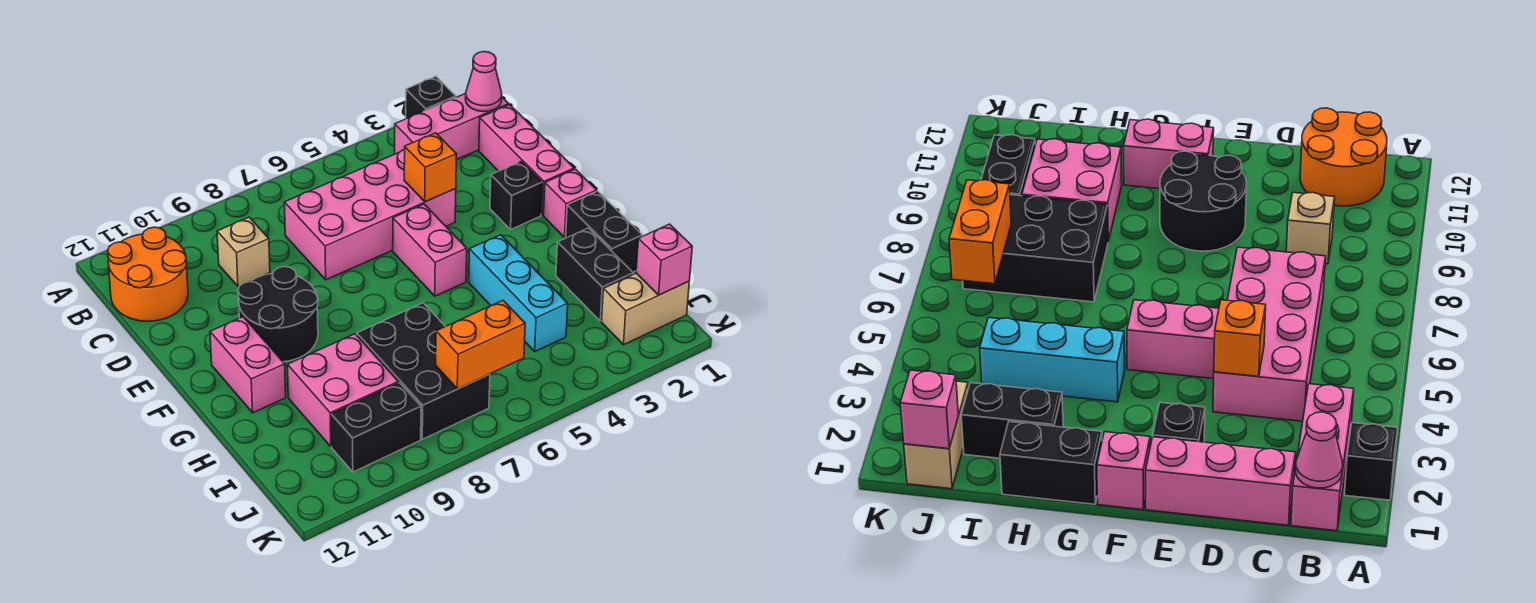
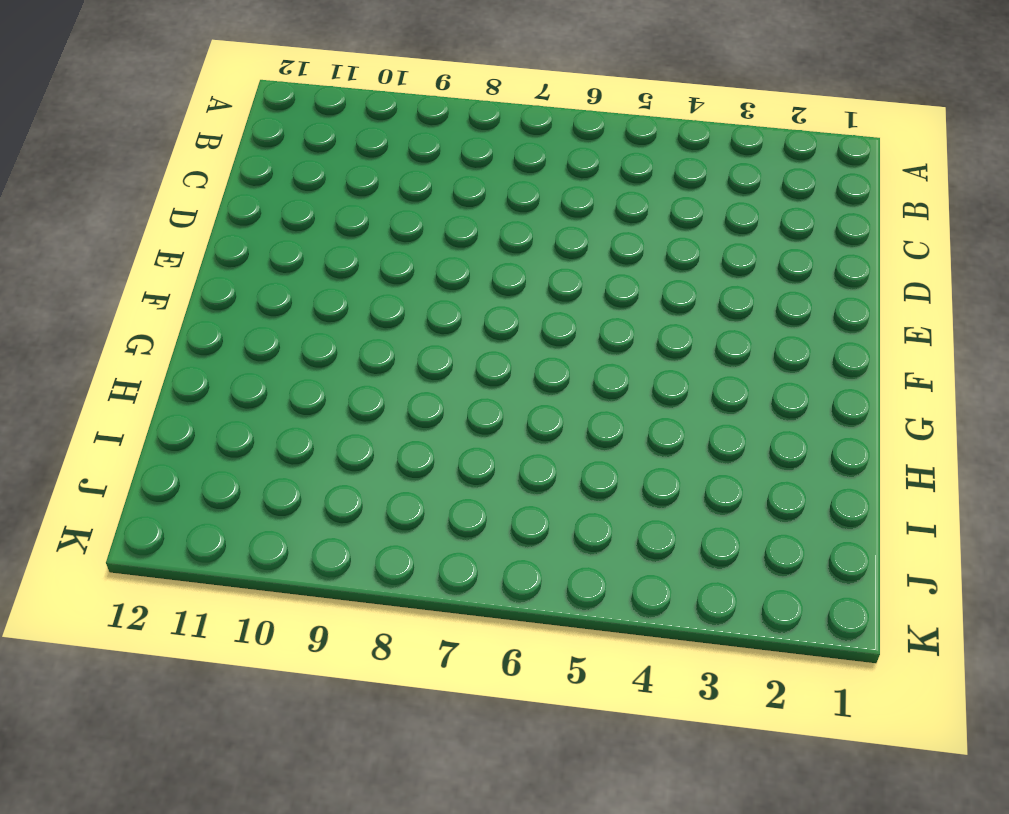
none -> black 1x1 brick [406,76,456,119]
none -> pink 1x3 brick [395,93,509,160]
none -> orange 2x2 round brick [108,227,188,321]

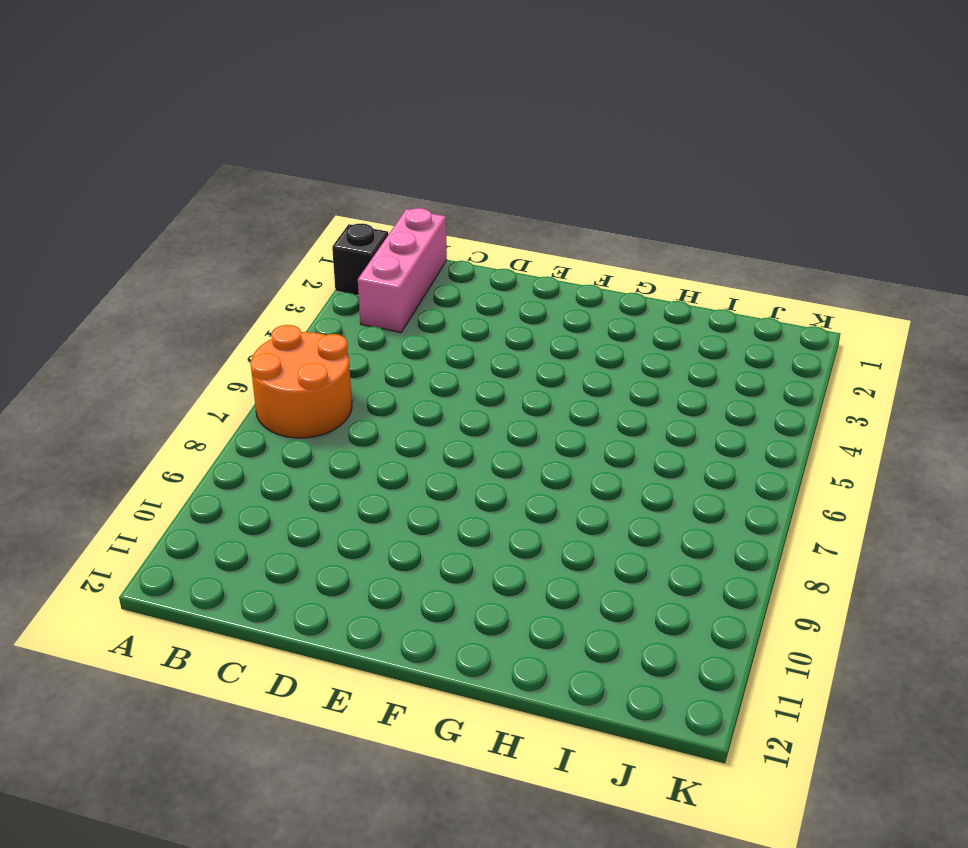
orange 2x2 round brick [250,325,352,438] -> orange 2x2 round brick moved to [108,227,188,321]
none -> pink 1x3 brick [479,105,574,215]
none -> pink 2x4 brick [284,150,456,280]
none -> tan 1x1 brick [217,217,270,286]

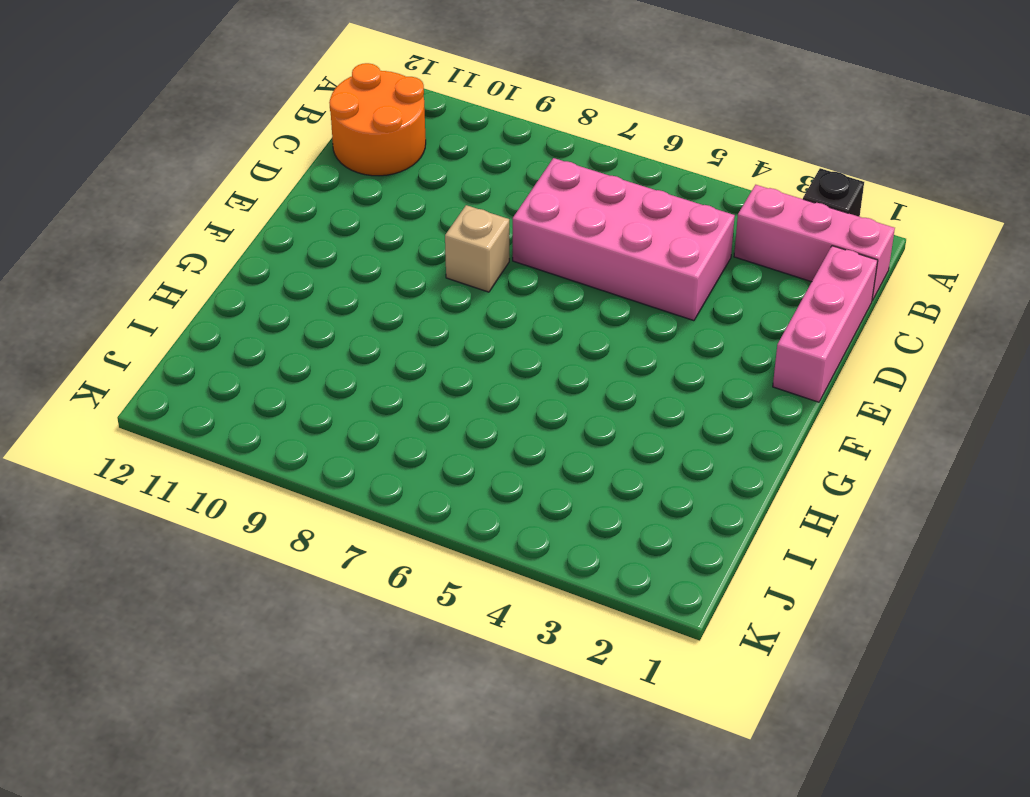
tan 1x1 brick [445,205,509,292] -> tan 1x1 brick moved to [217,217,270,286]
none -> black 1x1 brick [490,161,542,229]
none -> pink 1x2 brick [393,204,467,296]
none -> black 2x2 round brick [238,267,318,362]

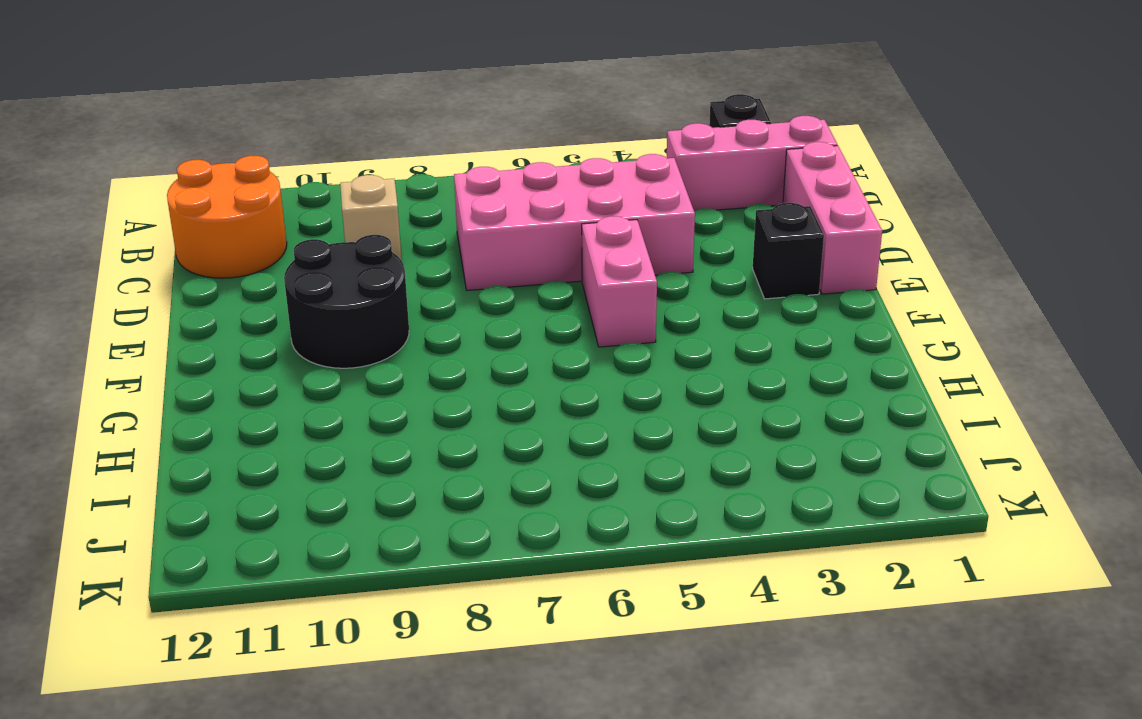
none -> pink 1x1 brick [544,169,597,237]
none -> pink 1x2 brick [210,317,286,413]
none -> black 1x2 brick [566,191,642,272]

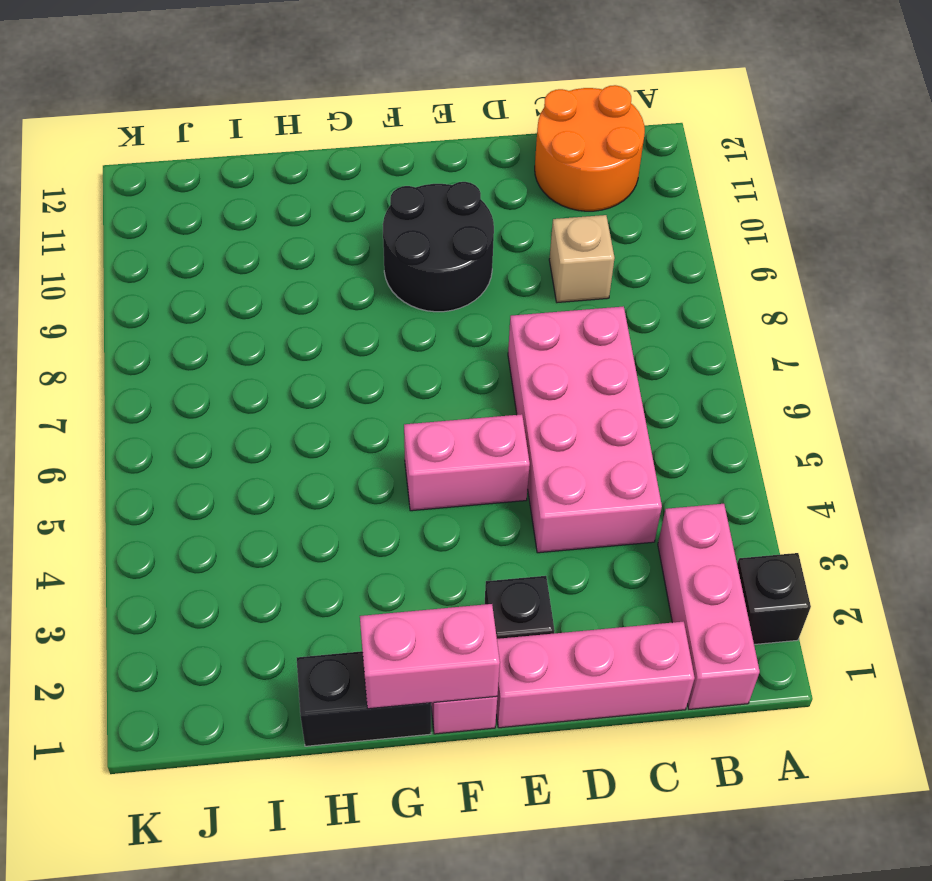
pink 1x2 brick [360,604,500,709] -> pink 1x2 brick moved to [210,317,286,413]
none -> cyan 1x3 brick [469,235,568,351]
none -> black 1x2 brick [556,228,633,321]
none -> black 2x3 brick [357,303,490,439]

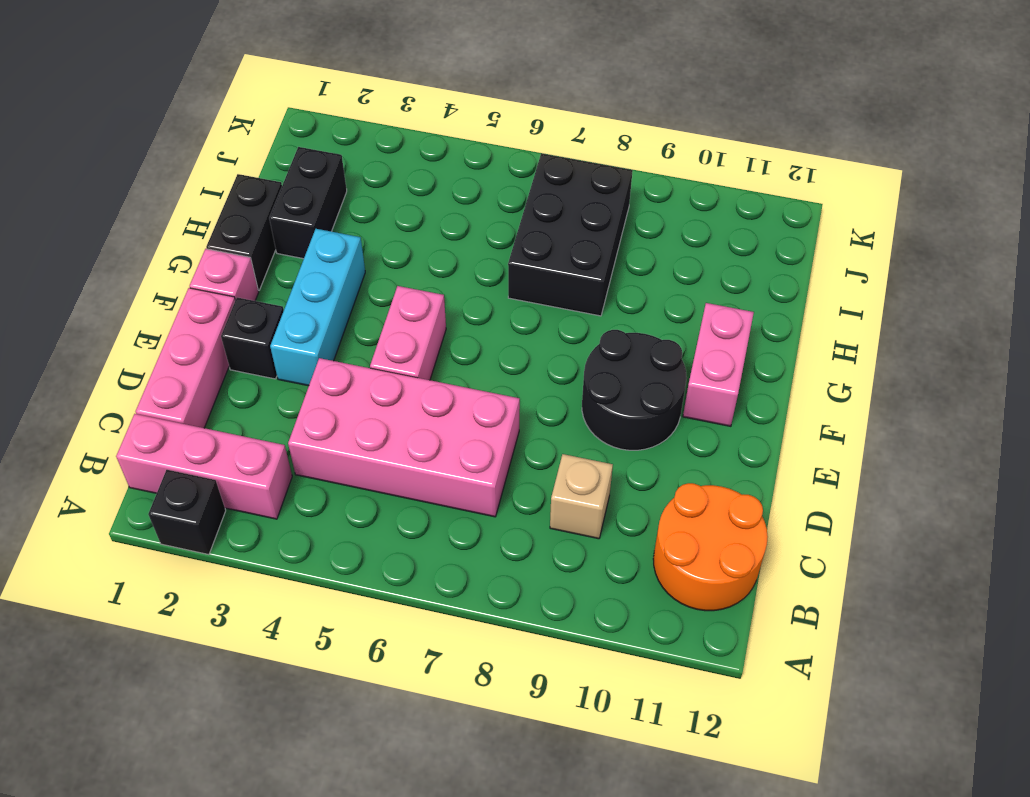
cyan 1x3 brick [270,229,365,386] -> cyan 1x3 brick moved to [469,235,568,351]
none -> pink 2x2 brick [288,334,398,446]
none -> tan 1x2 brick [601,273,689,345]
none -> black 1x2 brick [331,383,421,472]

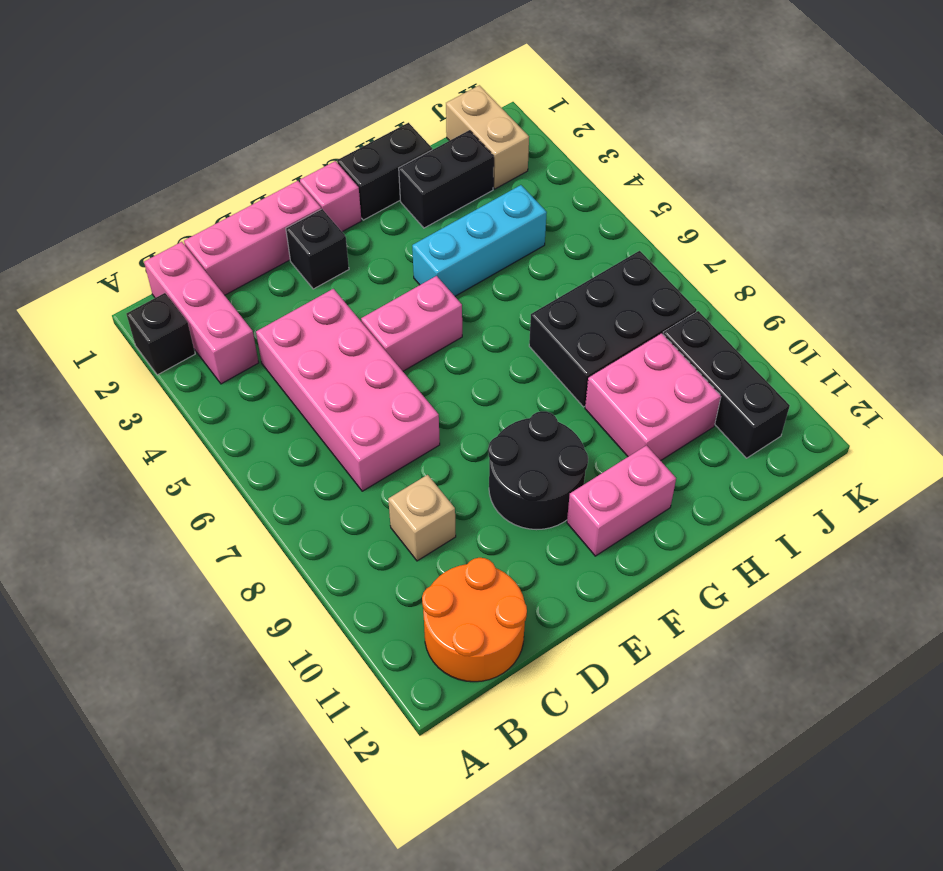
black 1x3 brick [663,311,790,458] -> black 1x2 brick [331,383,421,472]
none -> pink 1x1 cone [465,52,502,112]
none -> orange 1x1 brick [404,133,456,202]
none -> pink 1x1 brick [636,224,692,295]

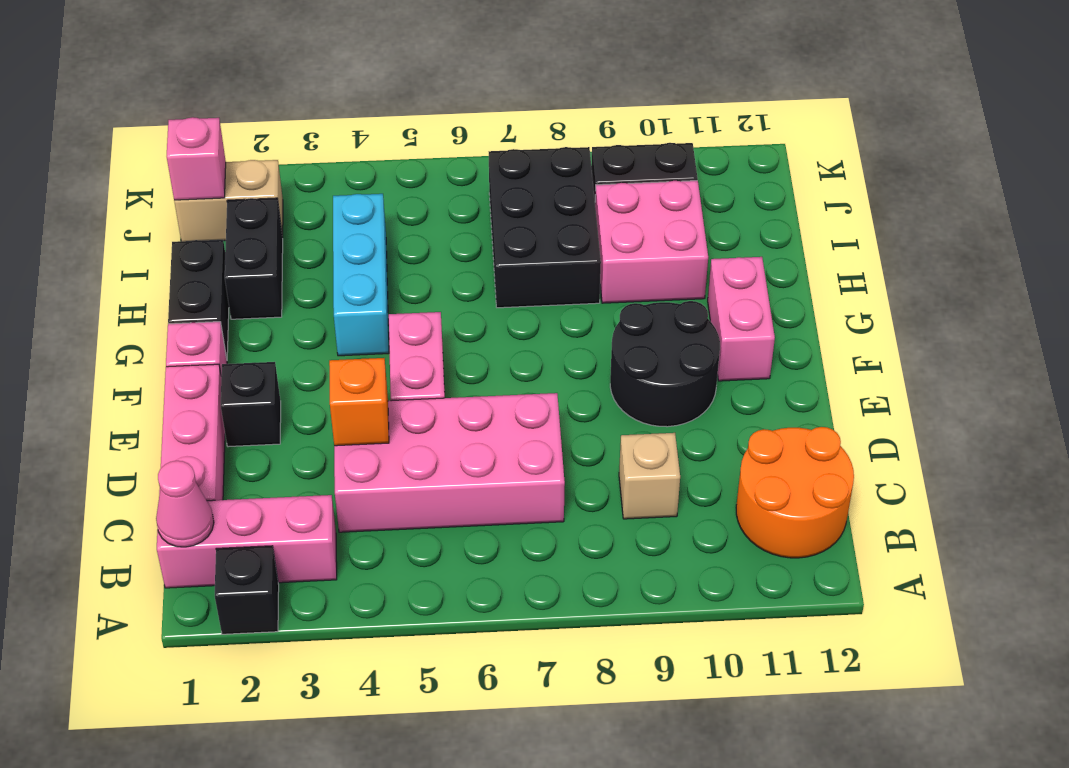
none -> orange 1x2 brick [436,300,525,389]

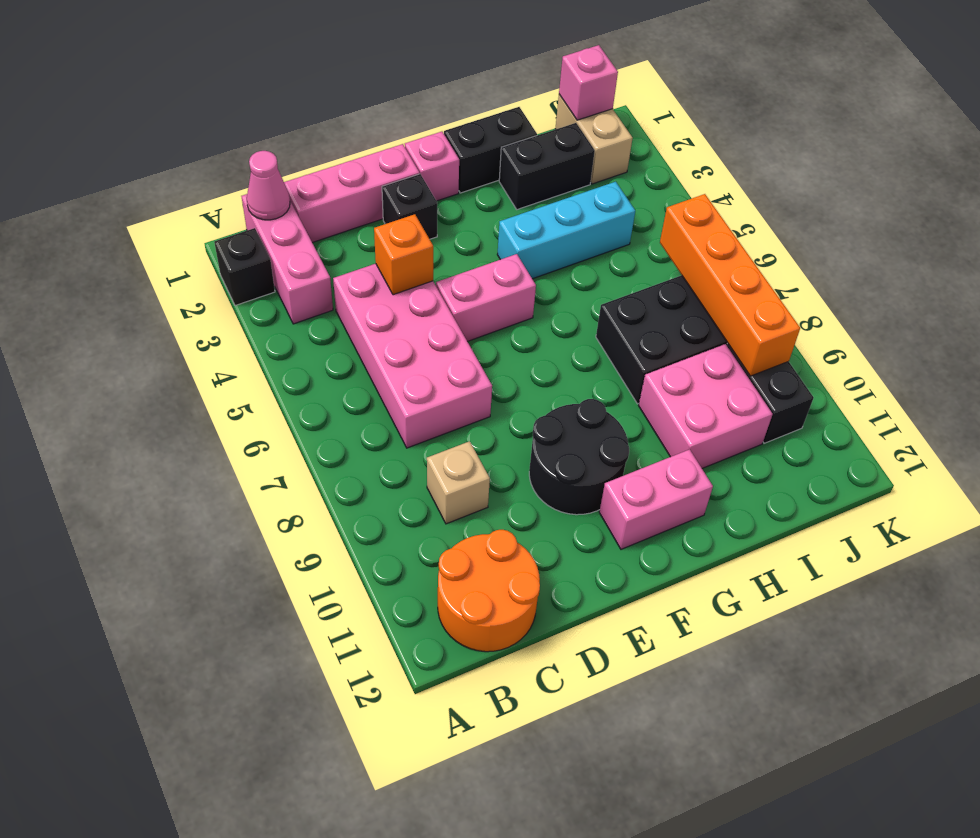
orange 1x4 brick [660,194,800,376] -> orange 1x2 brick [436,300,525,389]

